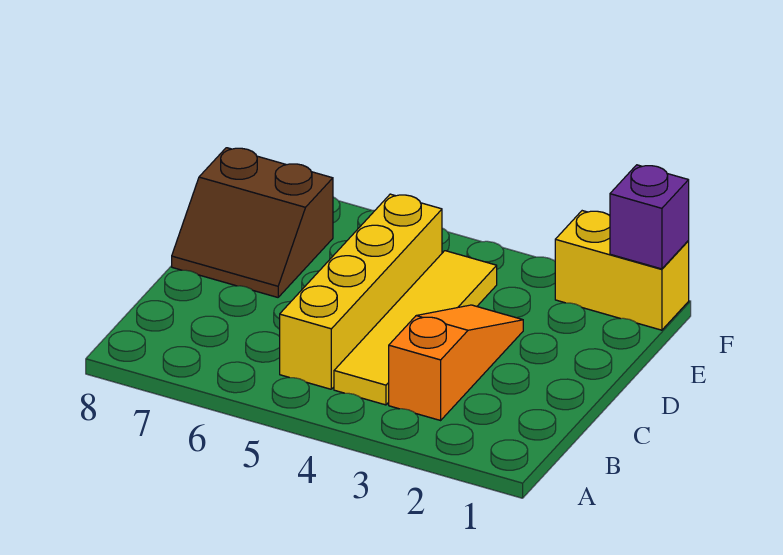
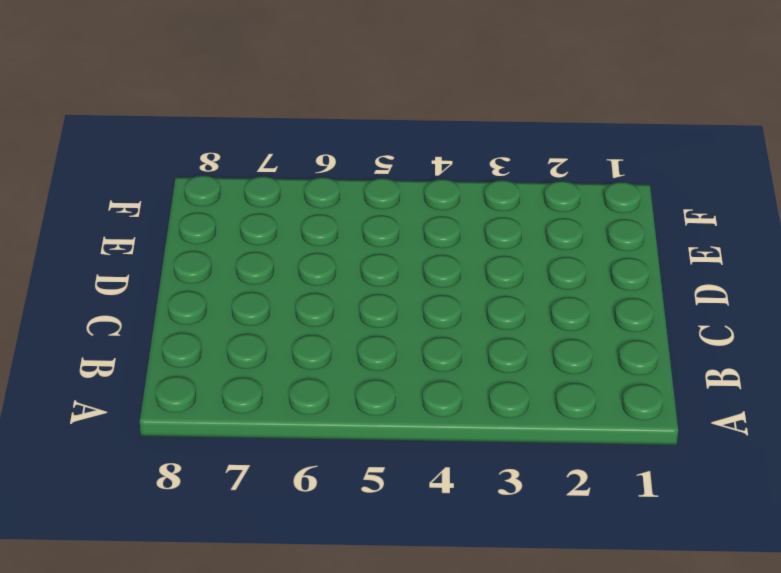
none -> orange 1x3 slope [389,305,523,420]
none -> yellow 1x4 tile [334,251,497,405]

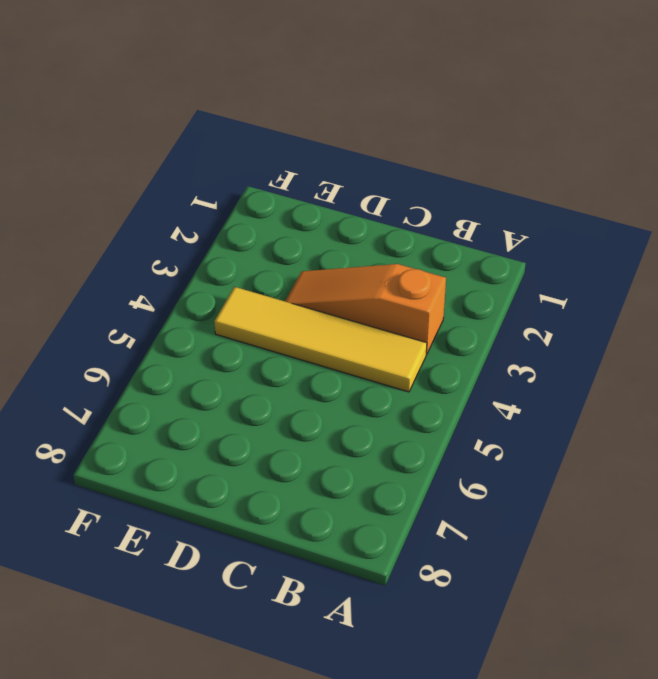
none -> yellow 1x4 brick [280,194,442,389]
none -> brown 2x2 slope [172,148,333,297]

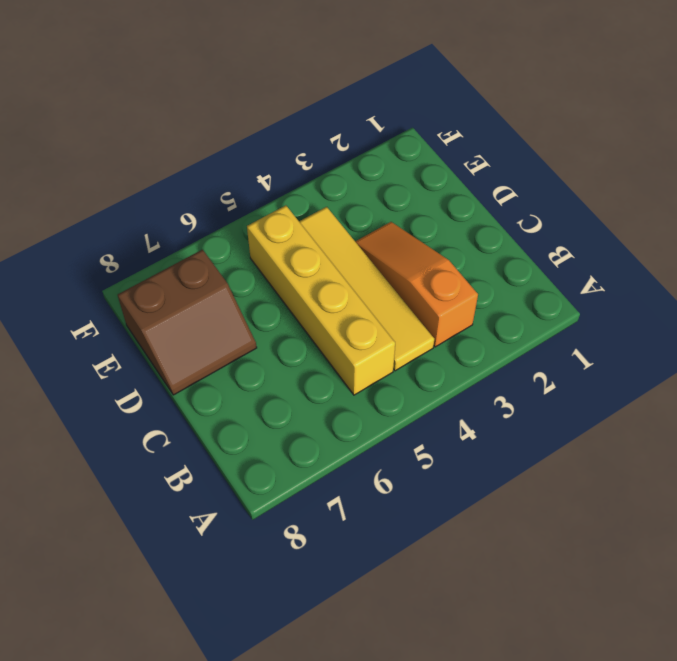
none -> yellow 1x2 brick [555,211,689,330]
none -> purple 1x1 brick [610,165,689,269]

